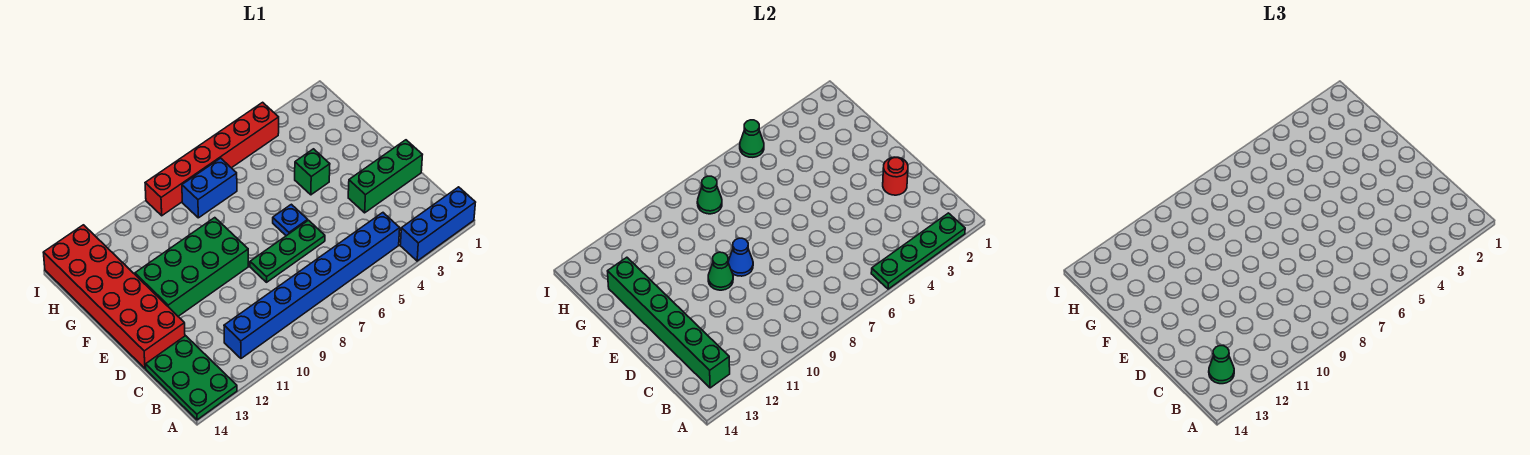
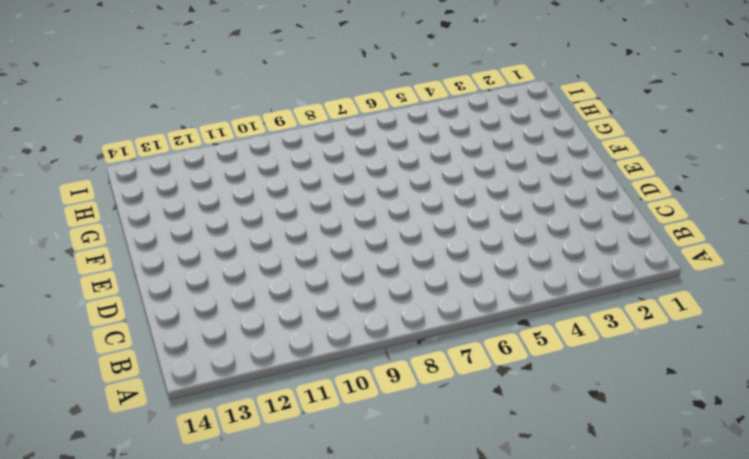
none -> blue 1x3 brick [400,187,476,261]
none -> green 2x3 plate [146,336,237,420]
none -> blue 1x8 brick [224,213,400,358]

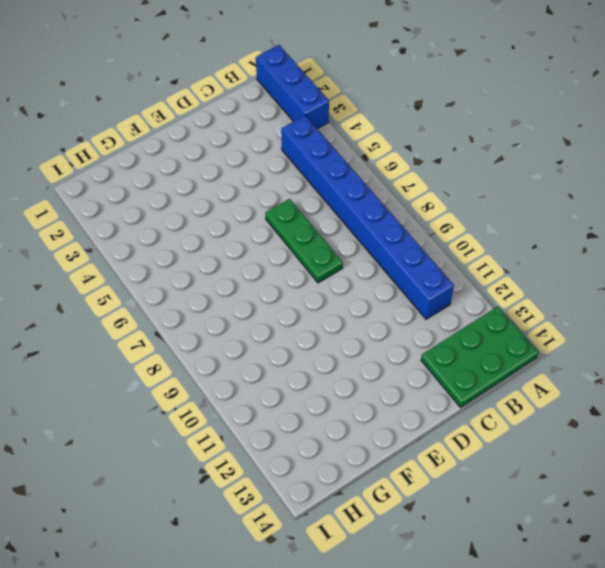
none -> green 1x3 brick [348,140,422,213]
none -> red 2x6 brick [43,225,185,369]
none -> blue 1x1 plate [273,204,308,236]

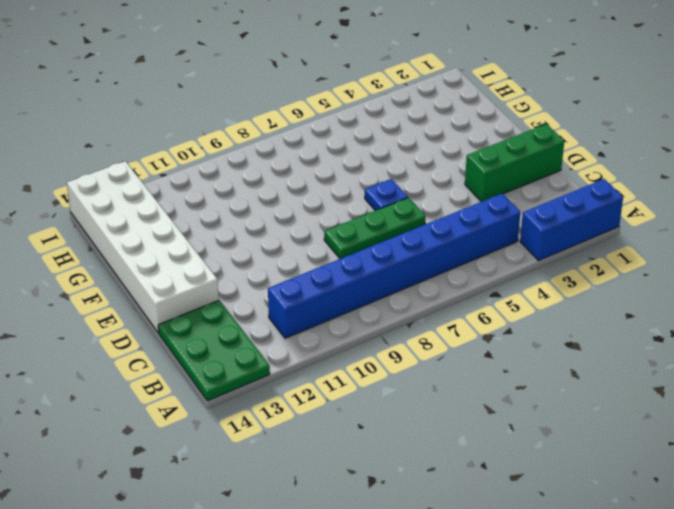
white 2x6 brick [67,161,219,333] -> red 2x6 brick [43,225,185,369]
none -> green 2x4 brick [135,218,248,316]
none -> green 1x1 brick [295,149,330,195]
none -> blue 1x2 brick [182,158,237,218]

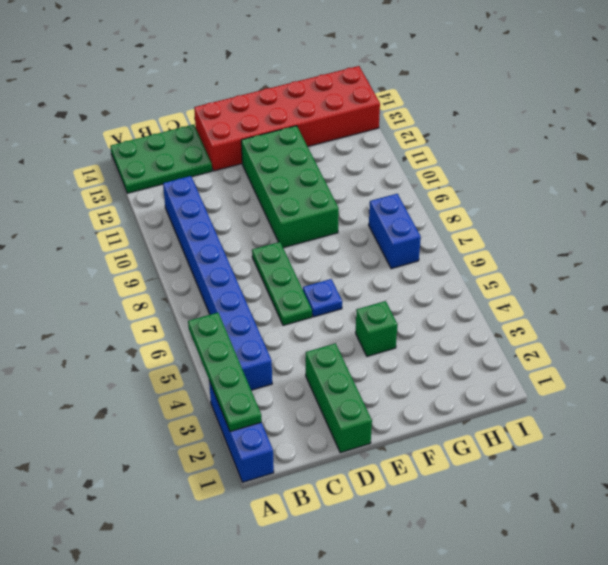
none -> red 1x6 brick [145,102,279,216]
none -> green 1x6 brick [608,257,730,388]
none -> red 1x1 round brick [883,157,908,195]

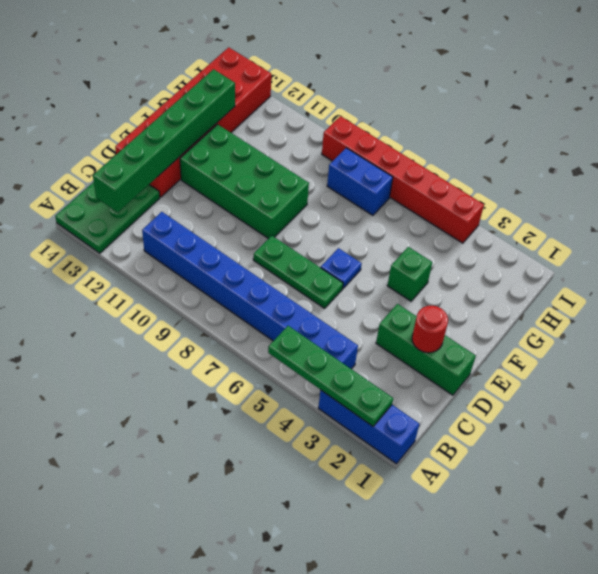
none -> blue 1x1 cone [728,238,753,276]
none -> green 1x1 cone [708,252,733,290]
none -> green 1x1 cone [697,176,722,214]

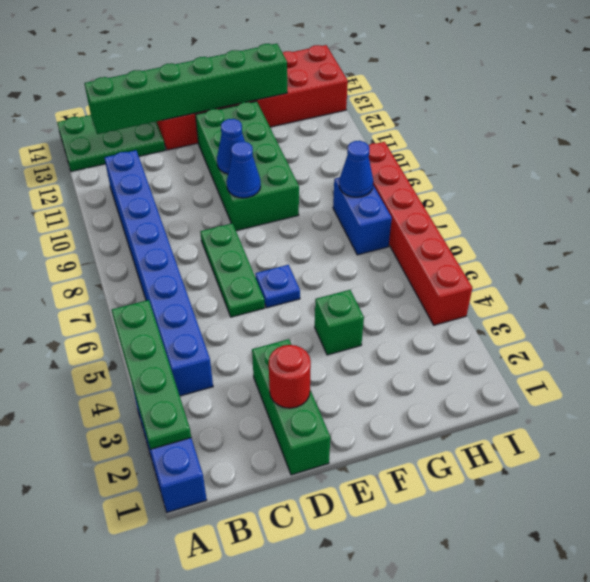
blue 1x1 cone [217,119,245,174] -> green 1x1 cone [708,252,733,290]
blue 1x1 cone [339,141,373,197] -> green 1x1 cone [697,176,722,214]
none -> green 1x1 cone [740,120,764,157]
none -> green 1x1 cone [1209,346,1234,384]

